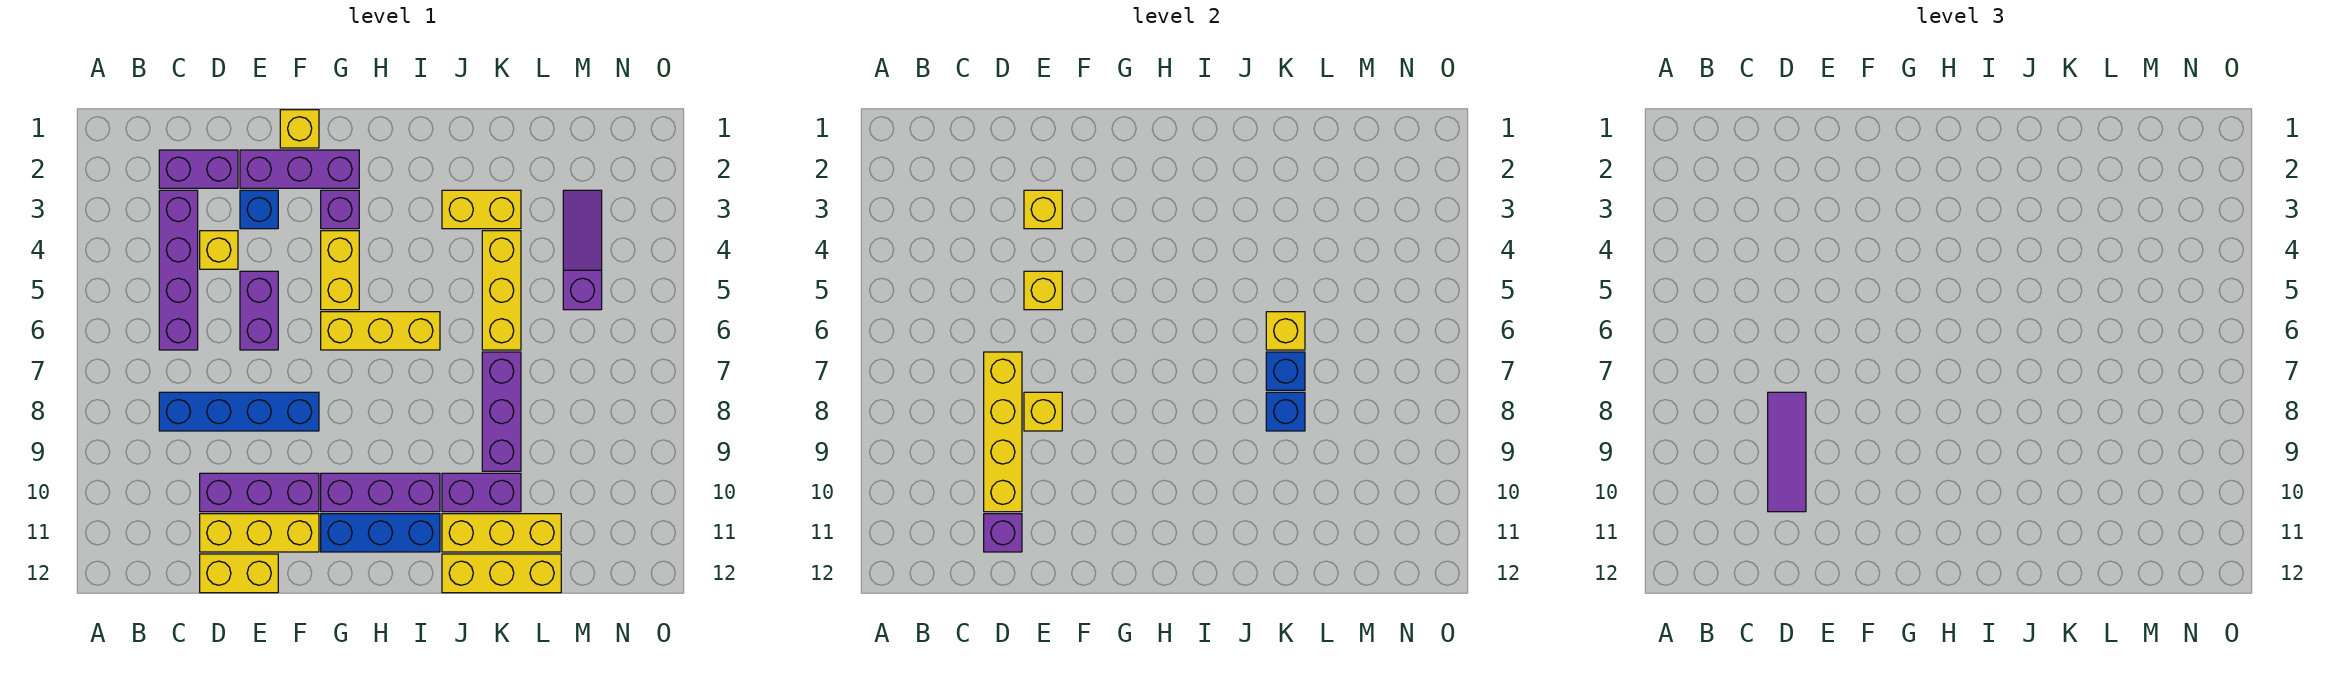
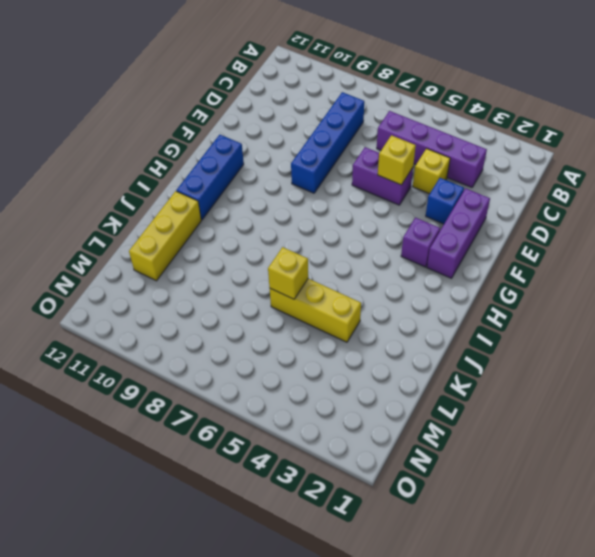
none -> purple 1x2 brick [159,150,238,188]
none -> purple 1x3 brick [200,473,319,512]
none -> yellow 1x3 brick [200,514,319,552]
none -> yellow 1x2 brick [200,554,278,593]

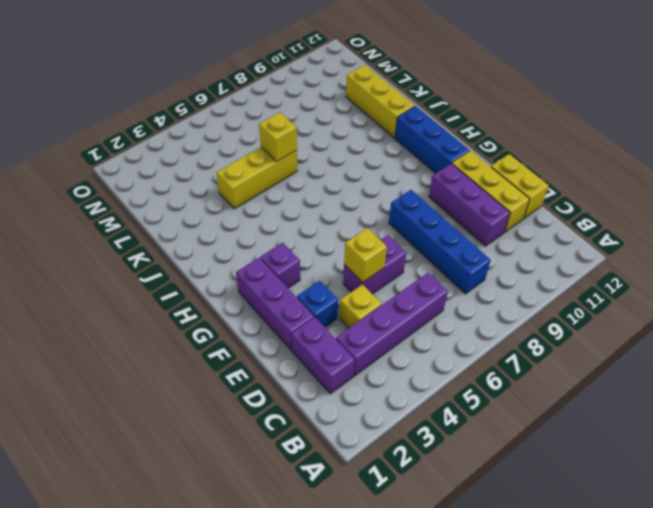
none -> yellow 1x1 brick [280,110,319,148]
none -> yellow 1x2 brick [321,231,359,310]
none -> yellow 1x3 brick [321,312,440,350]
none -> purple 1x3 brick [321,473,440,512]

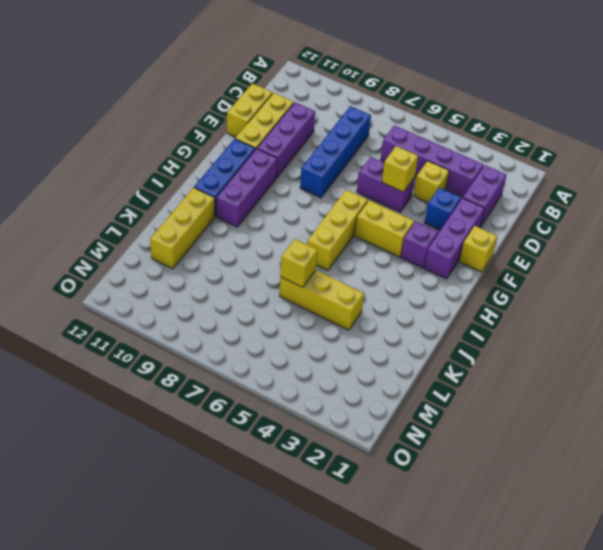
none -> yellow 1x2 brick [442,190,521,229]
none -> purple 1x2 brick [442,473,521,512]
none -> yellow 1x3 brick [442,554,561,593]
none -> purple 1x3 brick [482,352,521,471]

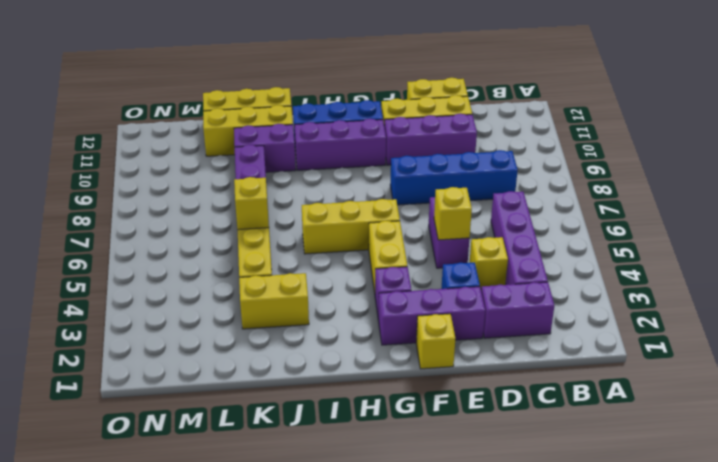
none -> purple 1x3 slope [563,190,602,310]
none -> yellow 1x4 brick [984,352,1022,512]
none -> purple 1x1 brick [984,514,1022,552]
none -> yellow 1x1 brick [1024,190,1062,229]

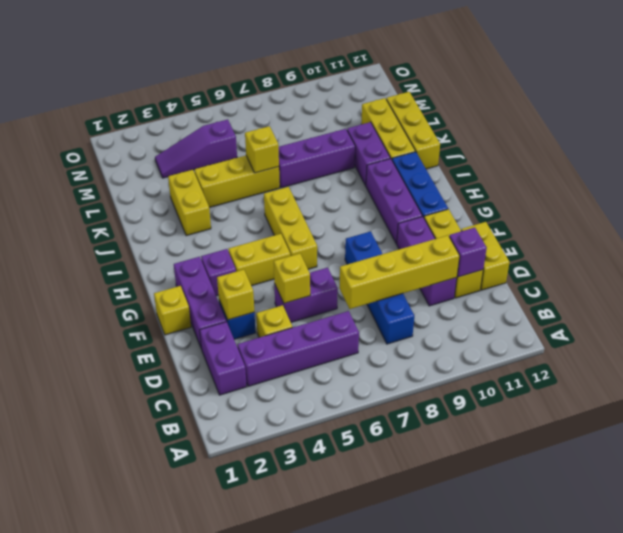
none -> yellow 1x1 brick [1024,392,1062,431]
none -> blue 1x1 brick [1266,352,1305,390]
none -> blue 1x1 brick [1266,392,1305,431]
none -> purple 1x3 tile [1768,392,1806,512]

